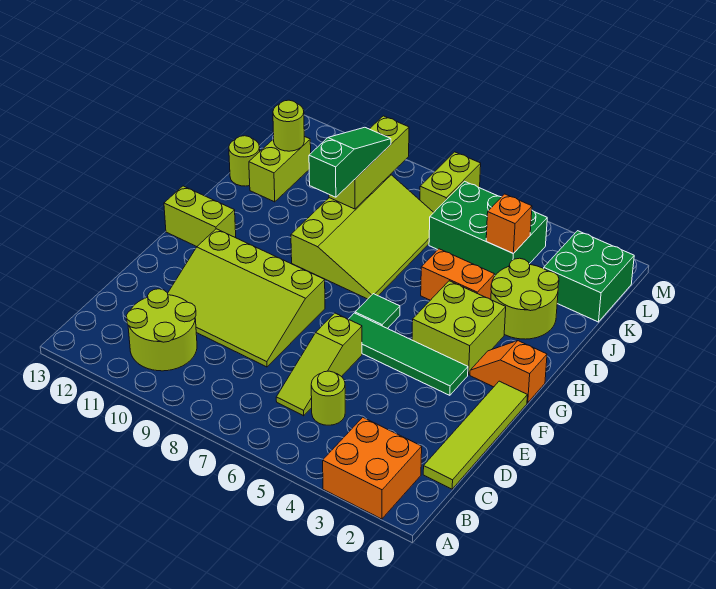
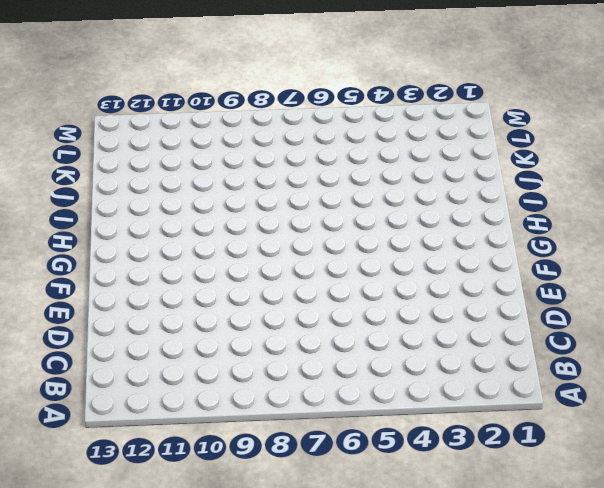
none -> orange 2x2 brick [323,417,422,519]
none -> lime 2x2 round brick [126,289,197,371]
none -> lime 1x4 tile [423,381,527,489]

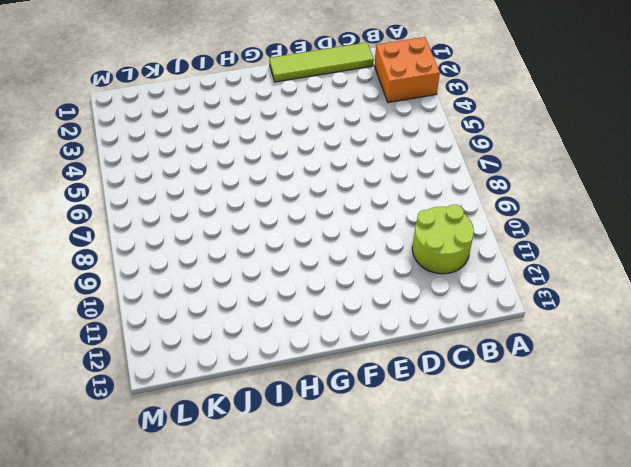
none -> lime 1x1 round brick [311,371,345,425]
none -> lime 1x3 slope [276,313,362,416]
none -> lime 3x4 slope [168,229,325,367]

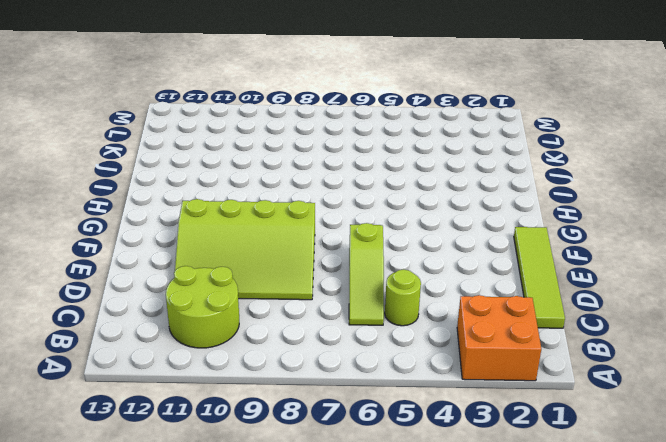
none -> green 1x4 tile [349,313,468,395]
none -> orange 1x2 slope [470,341,547,403]
none -> lime 2x2 brick [412,281,506,375]

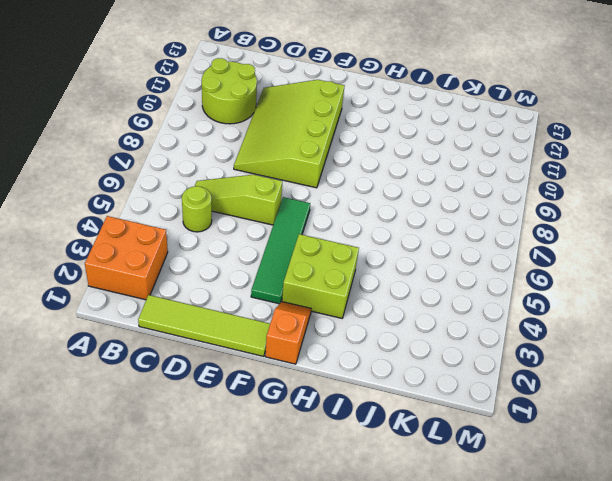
none -> green 1x1 tile [355,294,400,329]
none -> lime 1x2 brick [164,186,236,247]
none -> lime 3x4 slope [291,174,434,299]

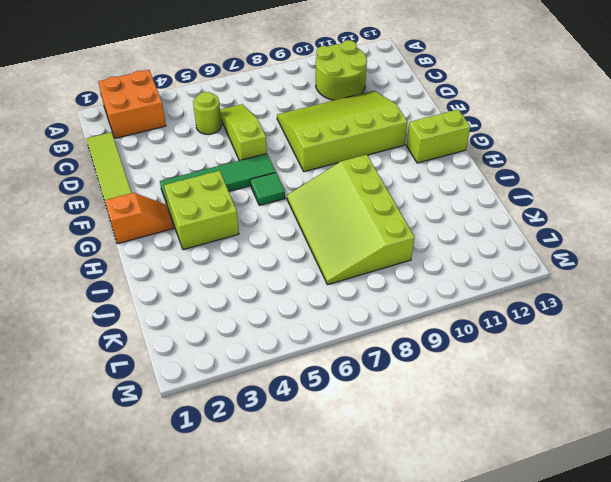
none -> lime 2x2 round brick [491,258,559,339]
none -> orange 1x2 brick [421,249,495,300]
none -> lime 1x2 brick [249,136,311,202]

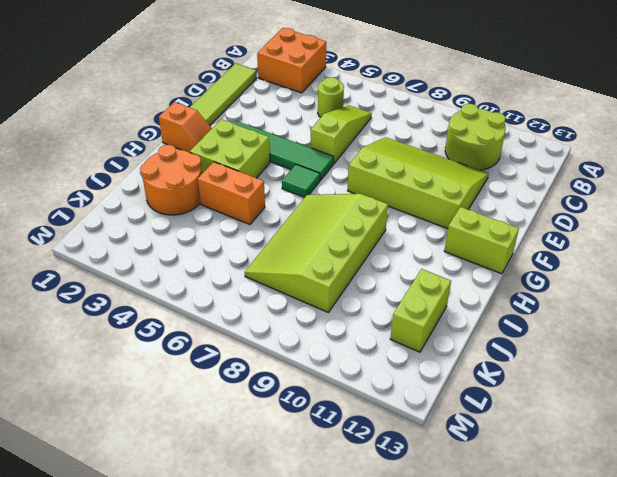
orange 2x2 round brick [140,145,202,215] -> lime 2x2 round brick [491,258,559,339]
none -> lime 1x1 round brick [229,136,260,186]
none -> green 2x2 brick [544,231,634,322]
none -> green 2x3 brick [429,181,547,275]

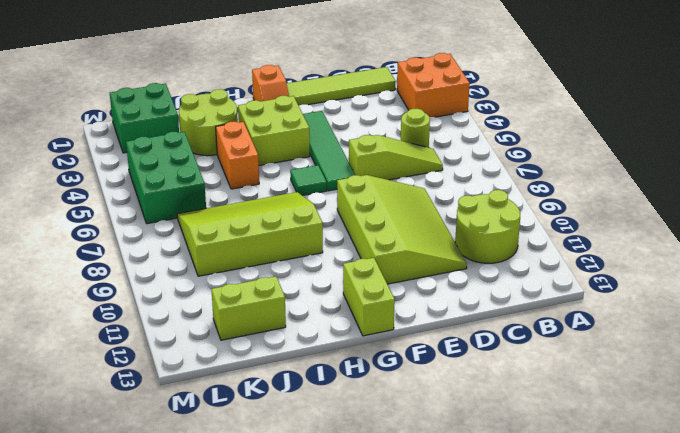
none -> lime 1x1 round brick [229,136,260,186]
none -> lime 1x2 brick [420,152,481,212]
none -> lime 1x3 brick [329,116,409,209]

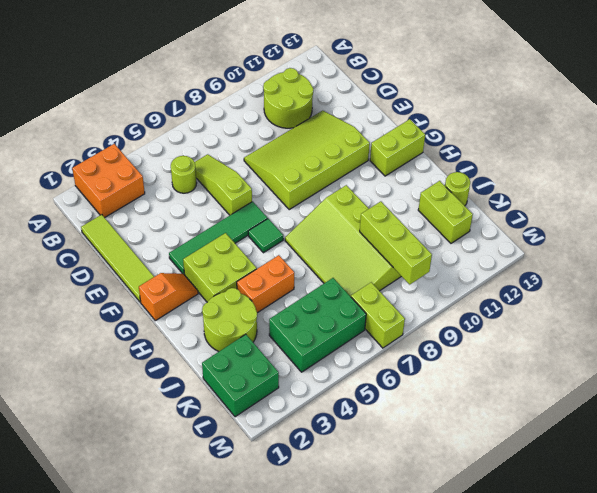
none -> orange 1x1 brick [486,194,532,253]
none -> lime 1x1 round brick [273,100,304,151]
none -> green 1x3 slope [309,127,391,197]

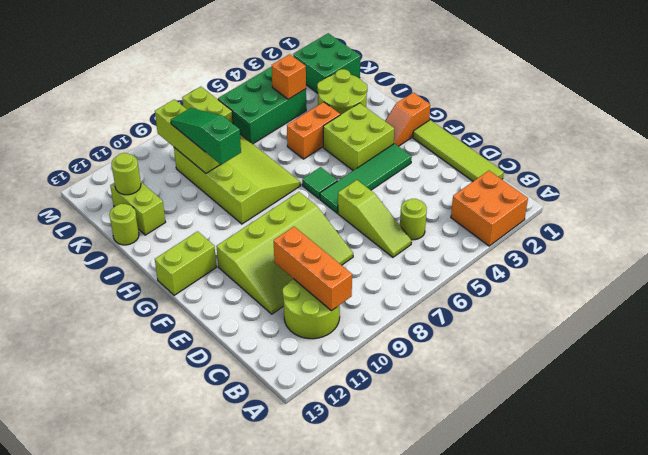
orange 1x3 brick [274,227,352,311] -> none

